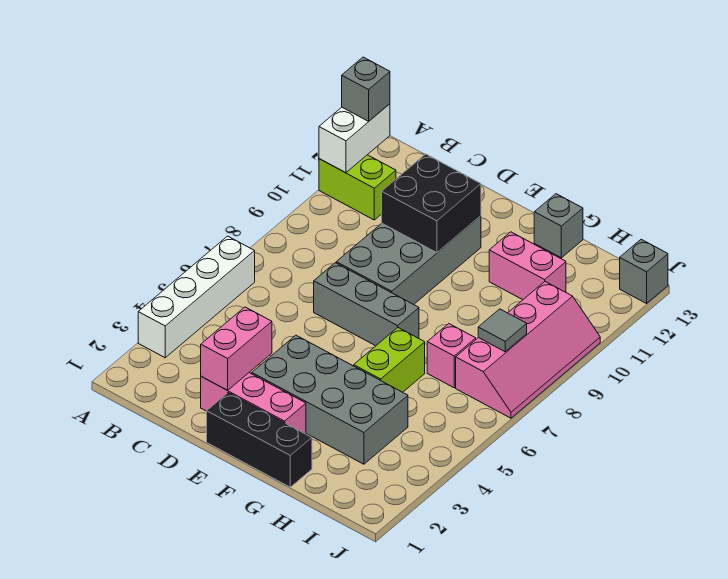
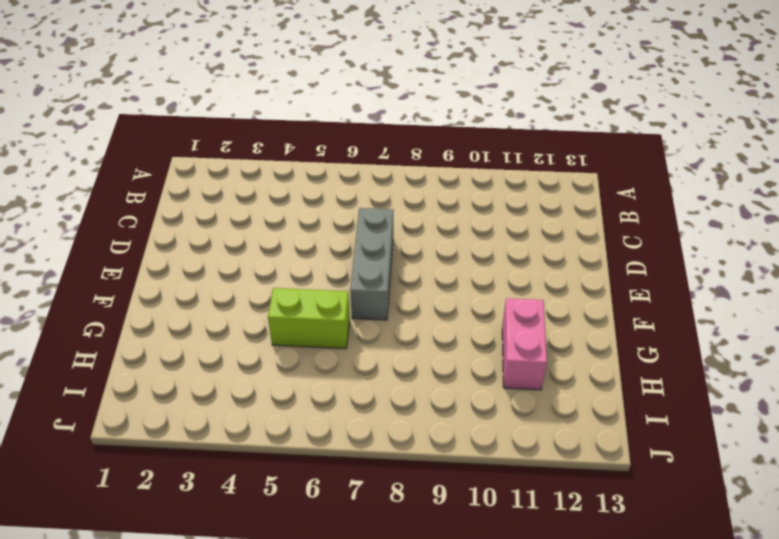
none -> white 1x4 brick [138,236,255,358]
none -> lime 1x2 brick [319,155,396,220]
none -> pink 1x3 brick [201,373,306,434]

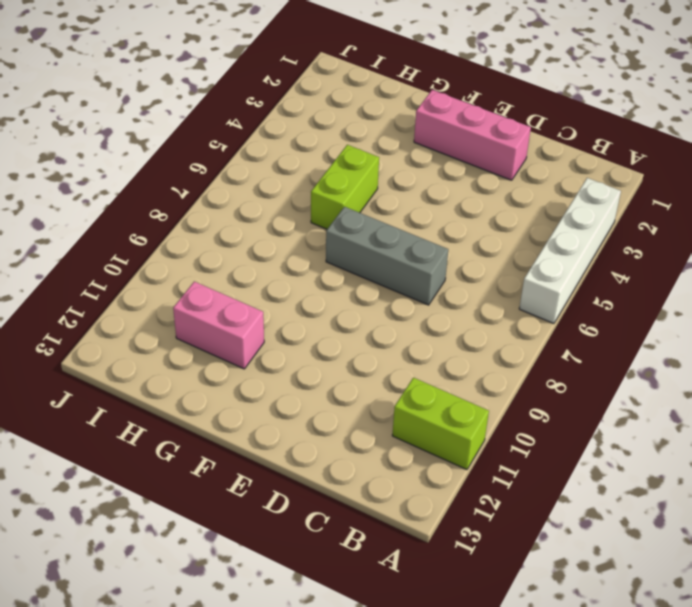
none -> grey 2x4 brick [336,216,481,305]
none -> black 1x3 brick [207,393,312,487]
none -> grey 2x4 brick [252,335,408,464]

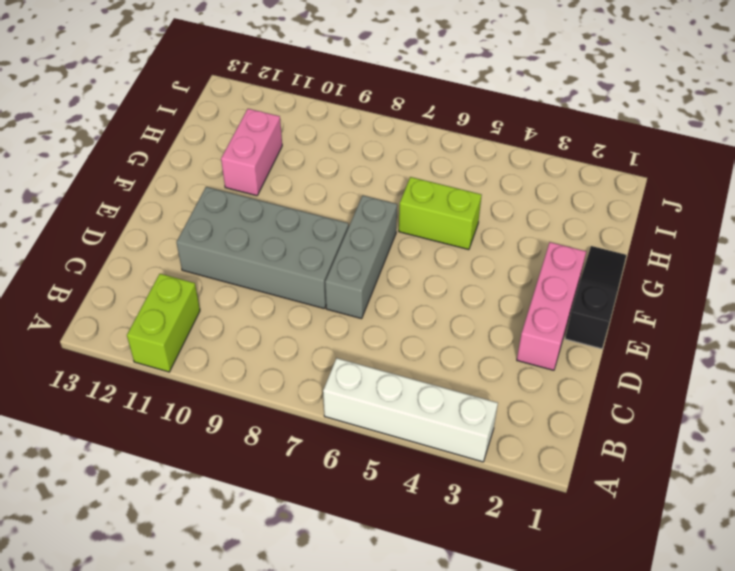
black 1x3 slope [565,246,627,349] -> black 1x3 brick [207,393,312,487]
none -> grey 2x4 brick [252,335,408,464]
none -> grey 1x1 brick [534,194,583,258]
none -> pink 1x1 brick [427,324,476,388]

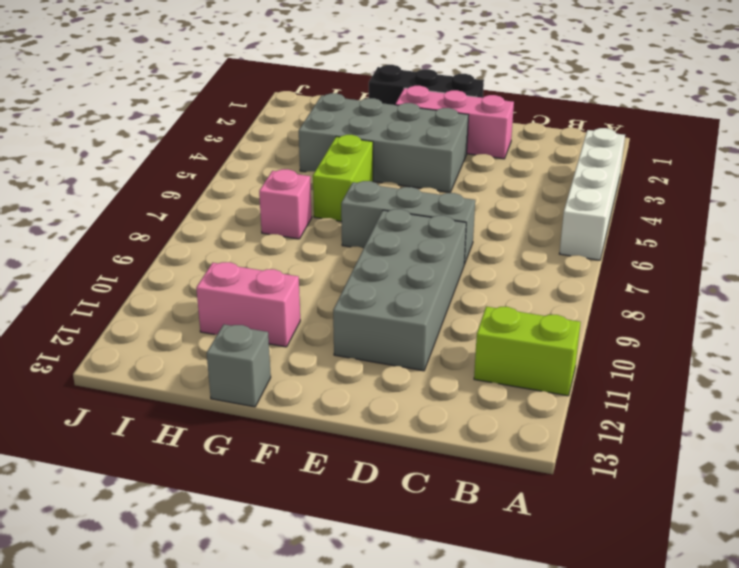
none -> pink 2x4 slope [456,282,600,418]
none -> grey 1x1 brick [620,239,668,303]
none -> white 1x2 brick [319,104,390,173]

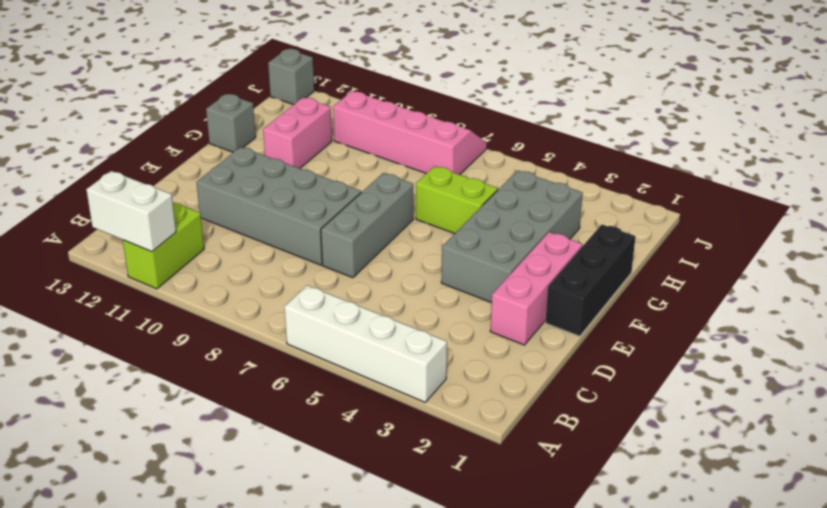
none -> pink 1x1 brick [427,324,476,388]
none -> pink 1x2 brick [201,307,272,390]
none -> black 2x2 brick [382,154,481,253]

